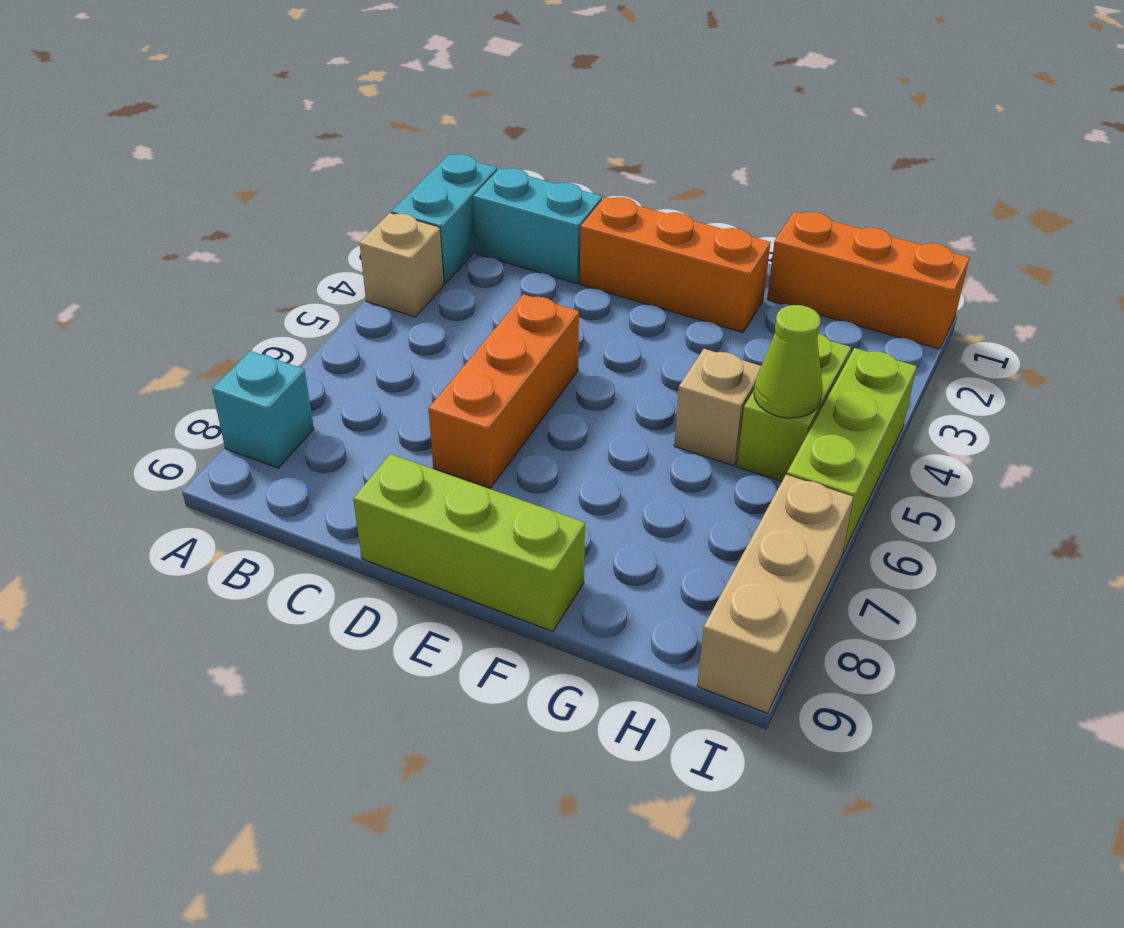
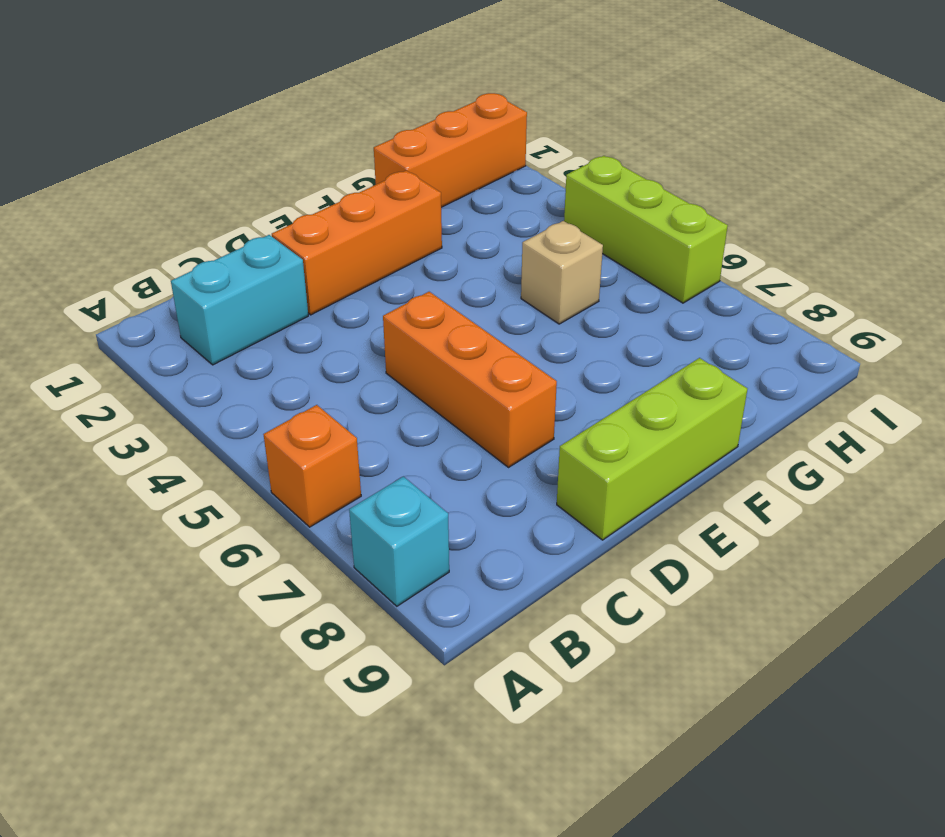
orange 1x1 brick [263,405,361,527] -> none
none -> cyan 1x2 brick [391,154,497,284]
none -> tan 1x1 brick [359,213,444,317]
none -> lime 1x2 brick [737,334,851,481]

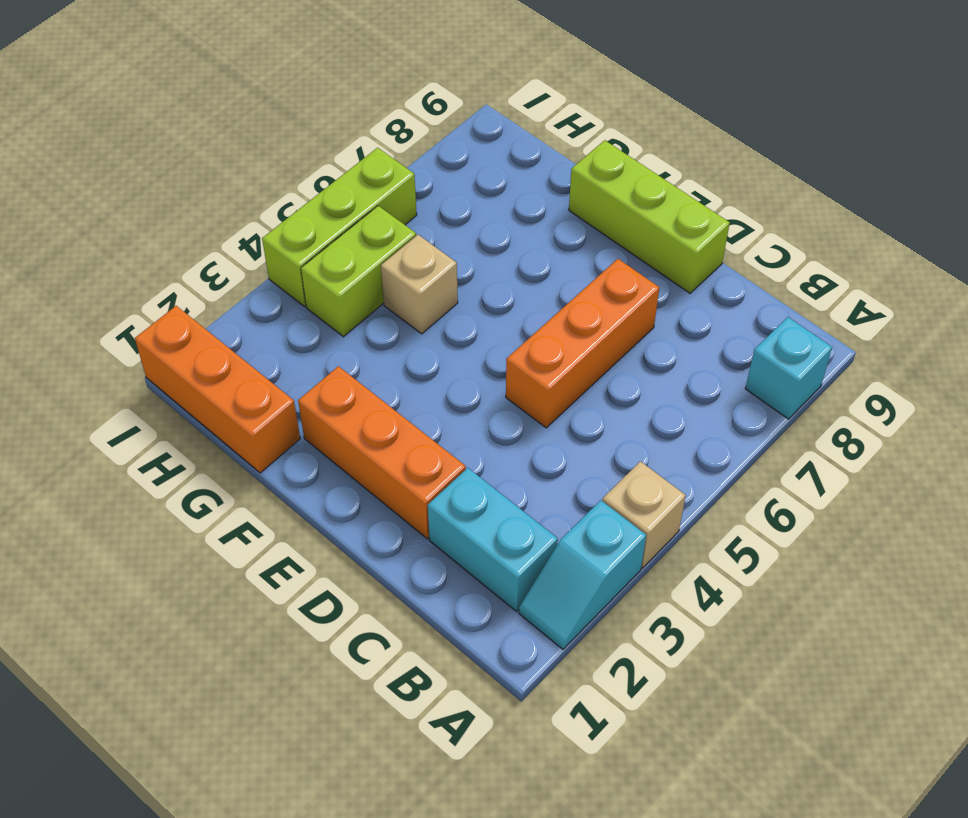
cyan 1x2 slope [519,500,646,649] -> cyan 1x2 brick [391,154,497,284]
none -> tan 1x3 brick [697,475,853,713]
none -> lime 1x1 cone [754,305,823,418]

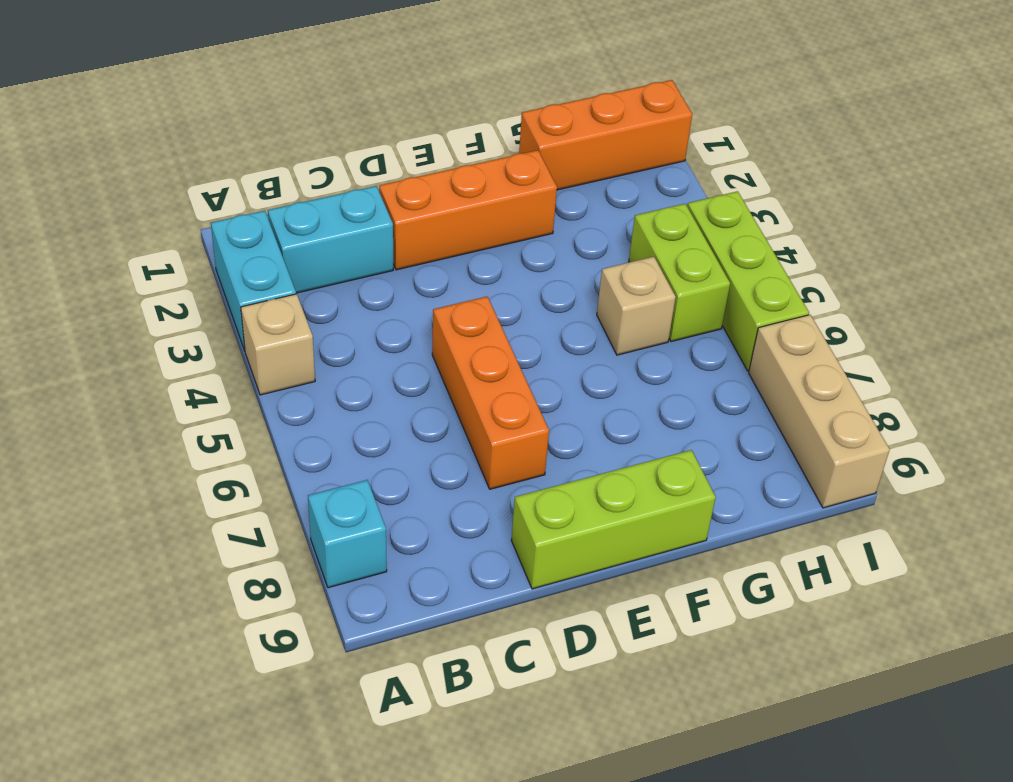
none -> lime 1x1 cone [754,305,823,418]

